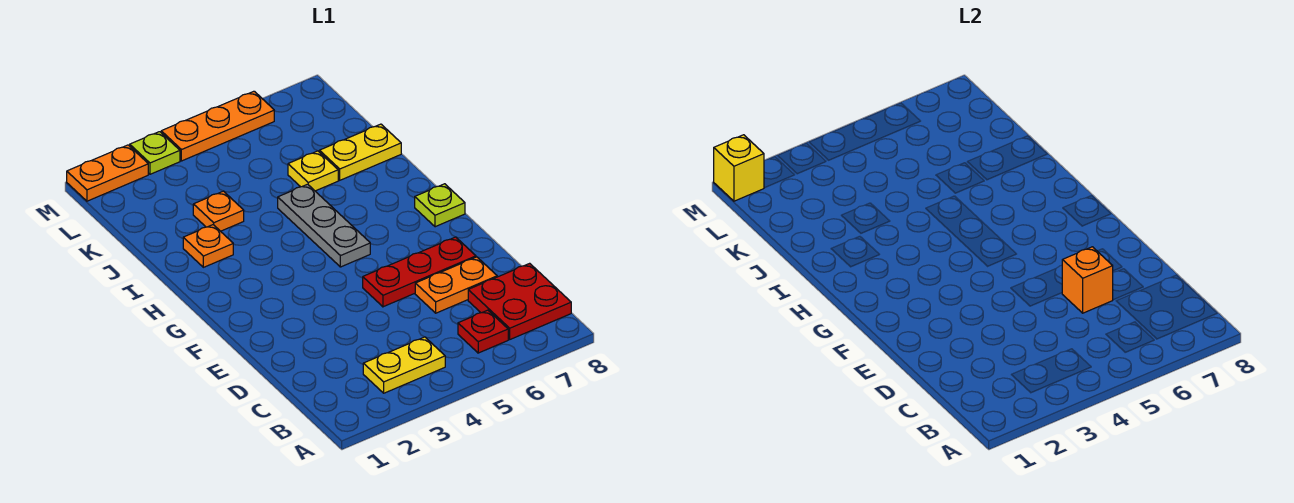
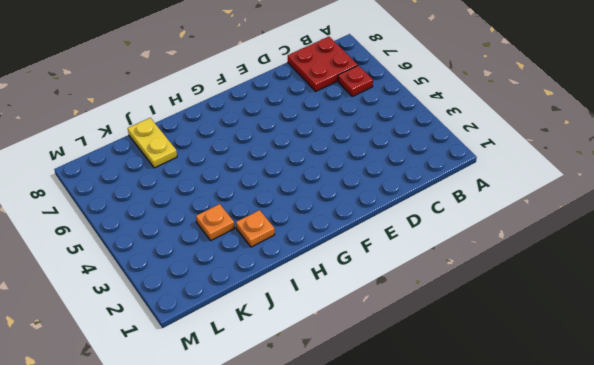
none -> yellow 1x2 plate [363,337,445,393]
none -> orange 1x2 plate [415,257,497,313]
none -> red 1x3 plate [363,237,476,307]

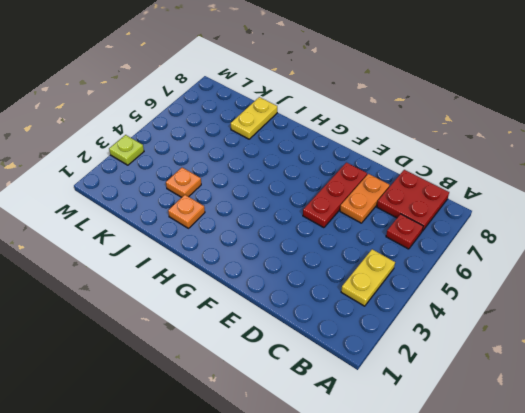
none -> grey 1x3 plate [278,184,370,267]
none -> lime 1x1 plate [415,184,465,227]
none -> yellow 1x1 plate [288,151,338,191]

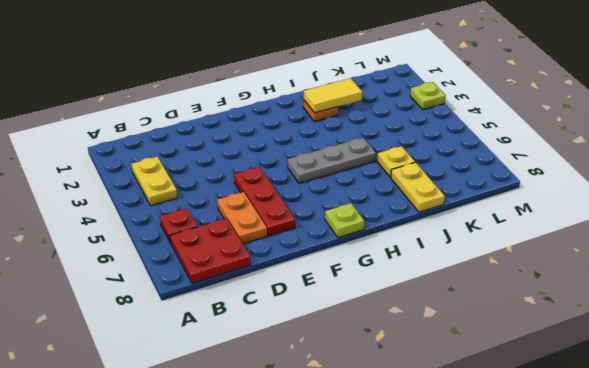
yellow 1x2 tile [304,78,362,113] -> none
none -> orange 1x1 plate [193,191,244,231]
none -> orange 1x2 plate [67,145,148,201]
none -> orange 1x3 plate [161,91,274,161]

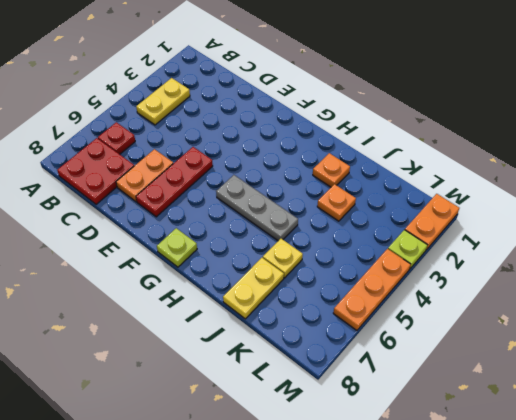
none -> orange 1x1 brick [1062,247,1113,313]
none -> yellow 1x1 brick [714,135,764,201]

